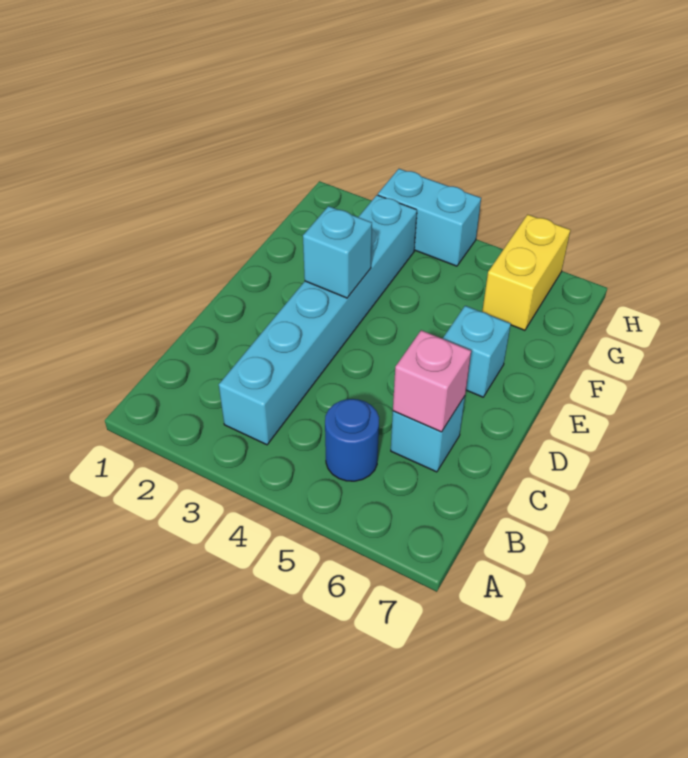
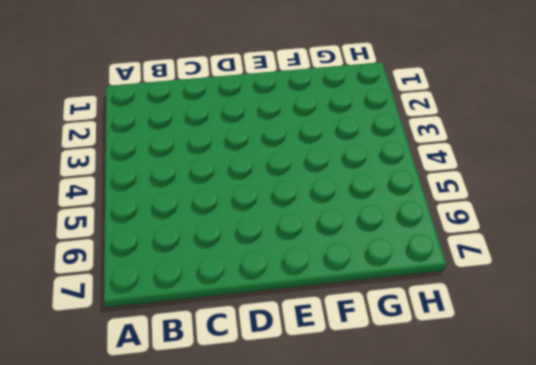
none -> cyan 1x6 brick [219,195,417,445]
none -> blue 1x1 round brick [325,399,379,481]

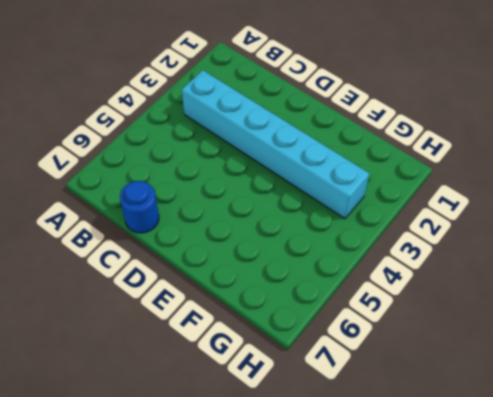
blue 1x1 round brick [120,181,159,233] -> blue 1x1 round brick moved to [325,399,379,481]
none -> cyan 1x1 brick [391,396,465,472]
none -> cyan 1x1 brick [443,306,511,397]

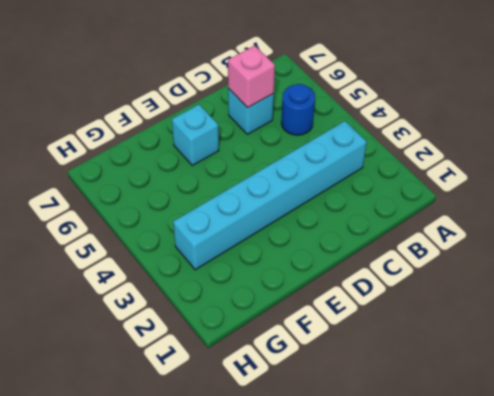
none -> yellow 1x2 brick [482,214,570,330]
none -> cyan 1x2 brick [378,169,481,266]

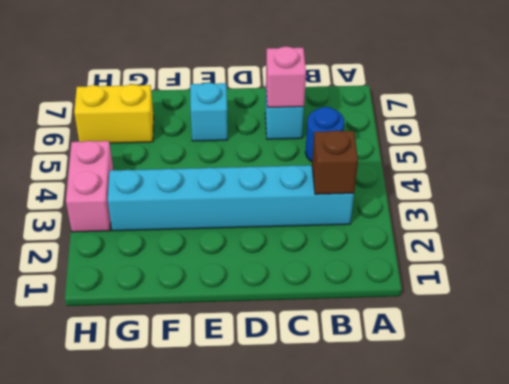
brown 1x1 brick [312,130,358,194] -> none
pink 1x2 brick [66,141,113,232] -> cyan 1x2 brick [378,169,481,266]
none -> cyan 1x1 brick [303,206,372,298]

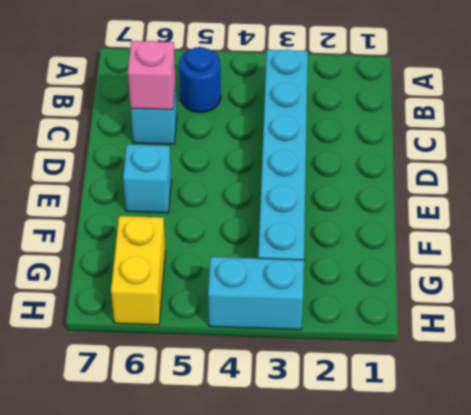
none -> cyan 1x1 brick [303,206,372,298]

